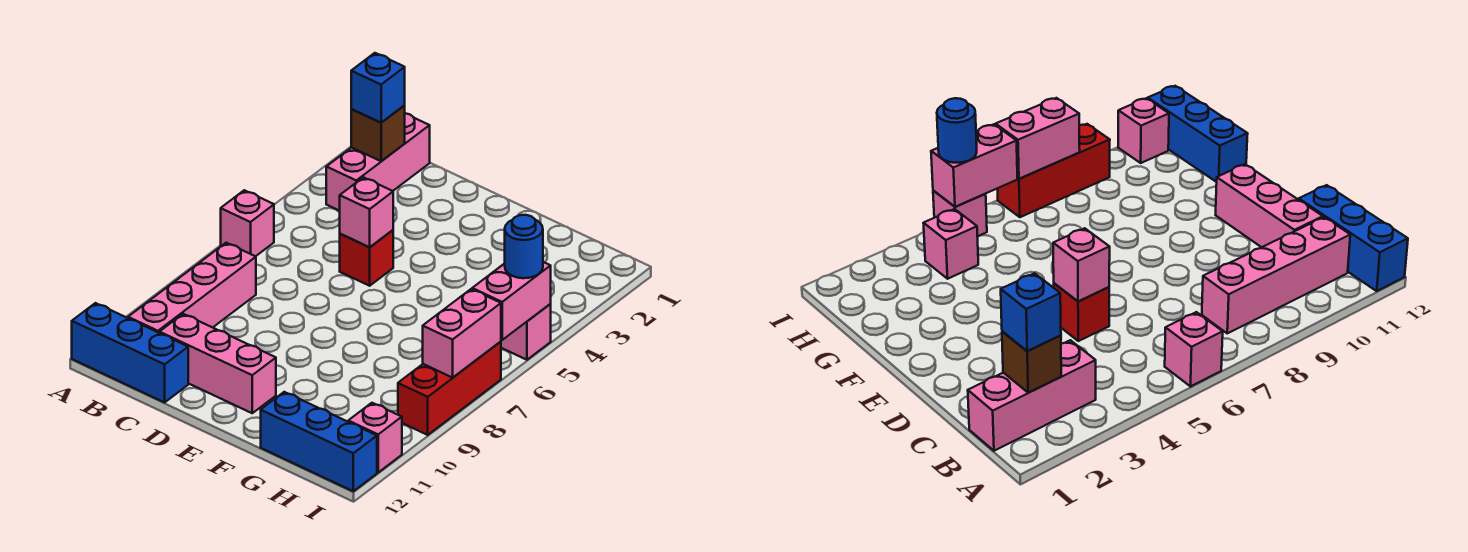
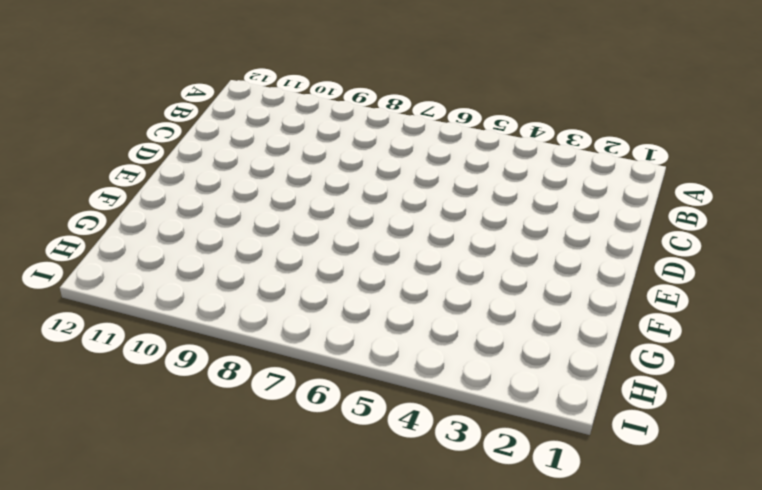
none -> pink 1x1 brick [221,190,274,256]
none -> blue 1x3 brick [72,303,188,402]
none -> pink 1x3 brick [326,113,430,211]

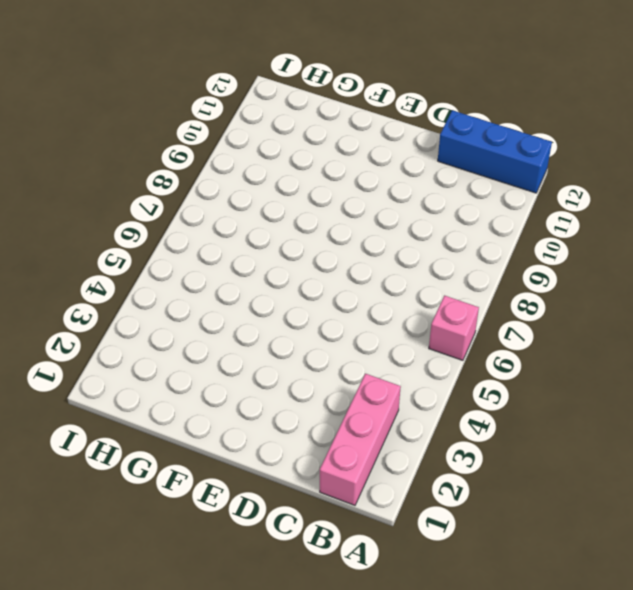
none -> pink 1x4 brick [128,243,256,333]
none -> pink 1x3 brick [160,314,276,413]
none -> red 1x1 brick [340,230,393,286]

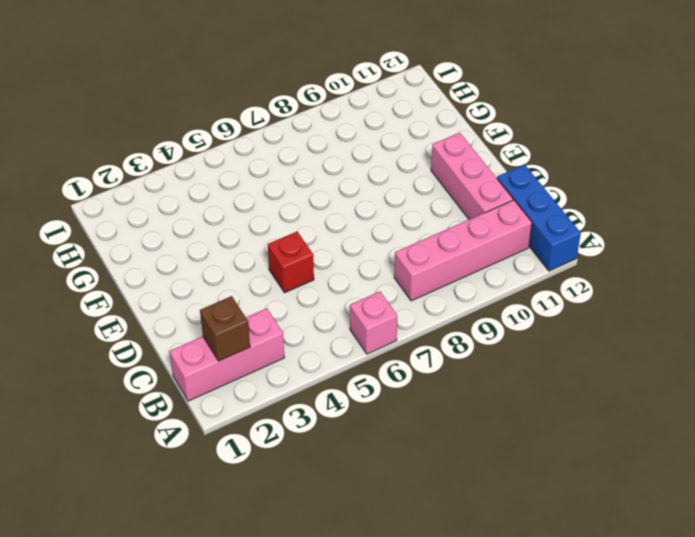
none -> blue 1x3 brick [261,392,377,491]
none -> pink 1x1 brick [923,209,978,279]
none -> pink 1x1 brick [501,304,551,360]

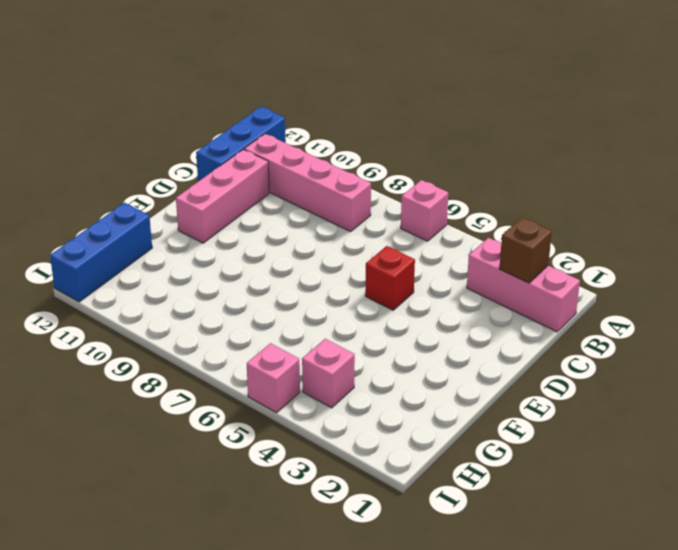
none -> red 1x3 brick [398,342,501,435]
none -> pink 1x1 brick [348,403,402,472]
none -> pink 1x1 brick [340,177,393,247]

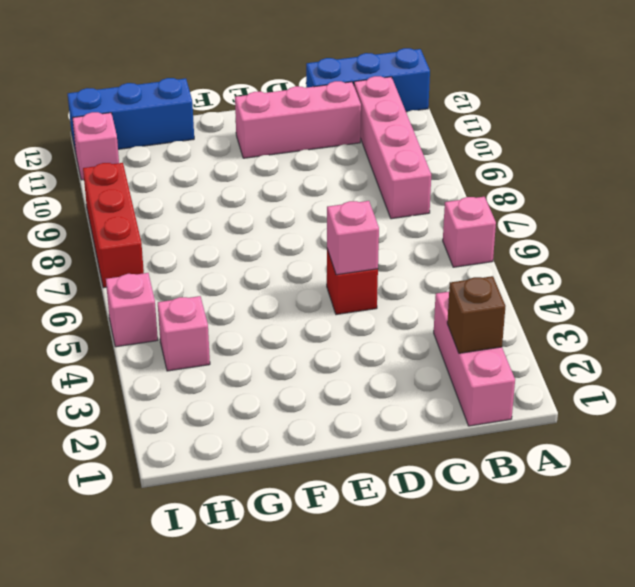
none -> pink 1x2 brick [472,262,551,340]
none -> pink 1x2 brick [423,289,501,378]
none -> blue 1x1 brick [351,53,405,123]

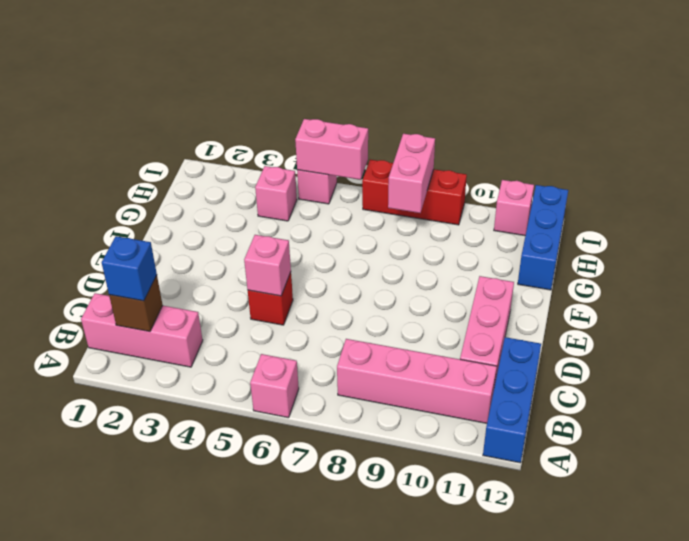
pink 1x2 brick [388,134,435,213] -> pink 1x2 brick turned to [423,289,501,378]
none -> blue 1x1 round brick [504,215,543,278]

